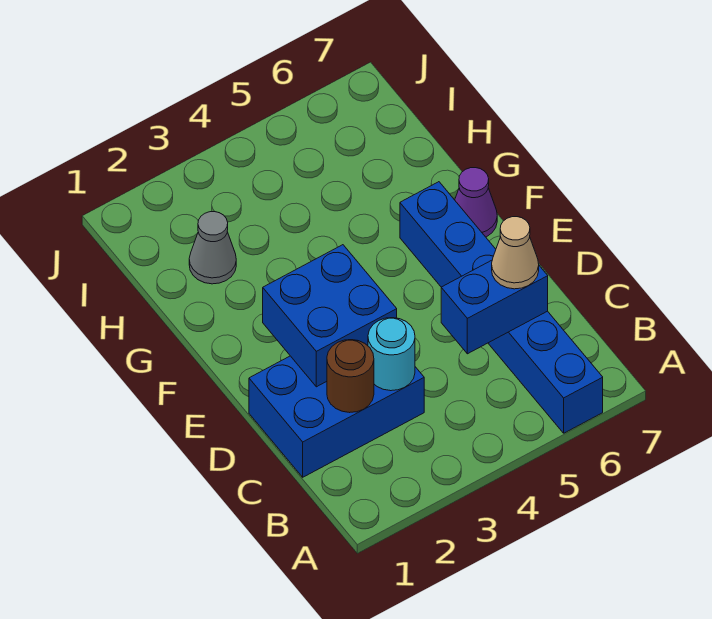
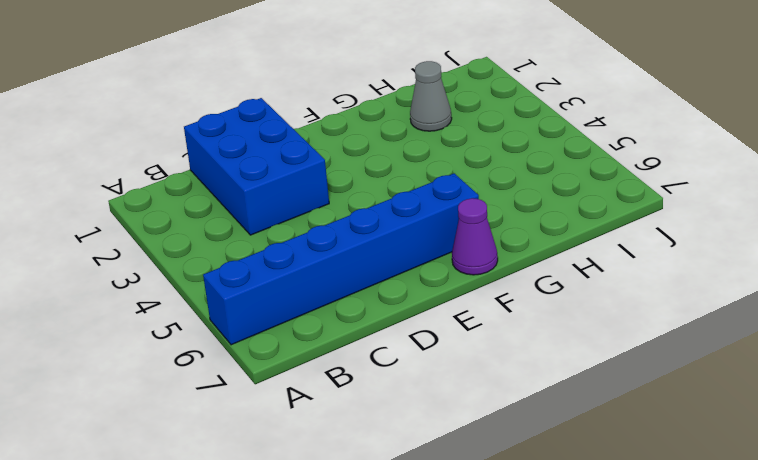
none -> brown 1x1 round brick [327,340,374,413]
none -> cyan 1x1 round brick [368,318,415,391]

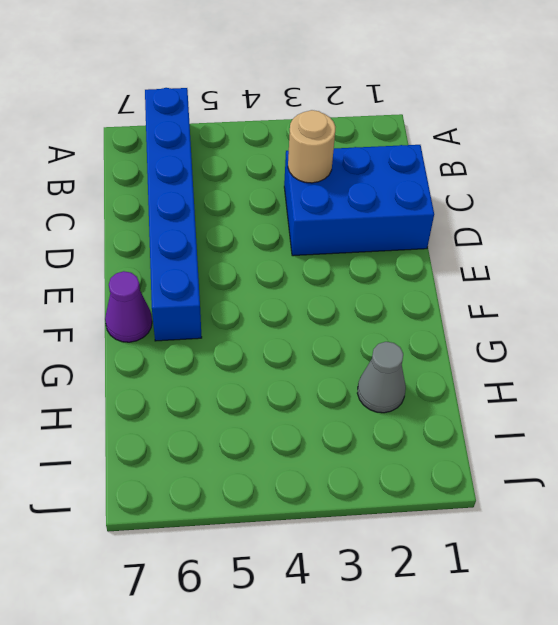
tan 1x1 round brick [288,110,335,183] -> cyan 1x1 round brick [368,318,415,391]
none -> brown 1x1 round brick [327,340,374,413]
none -> blue 1x2 brick [441,260,548,354]

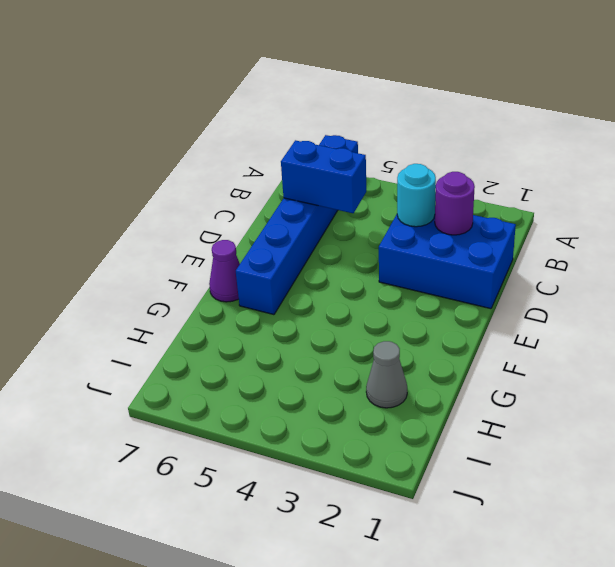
purple 1x1 round brick [435,172,475,235] -> brown 1x1 round brick [327,340,374,413]
none -> blue 2x2 brick [263,245,397,387]
none -> tan 1x1 cone [492,217,539,289]

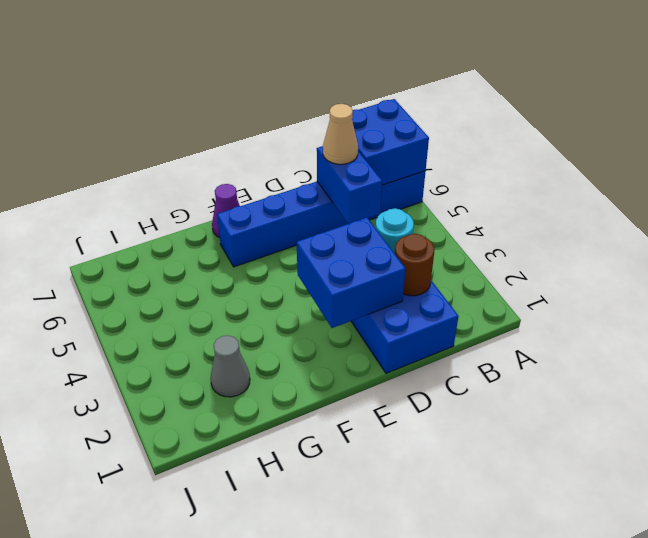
blue 2x2 brick [352,99,429,185] -> none

